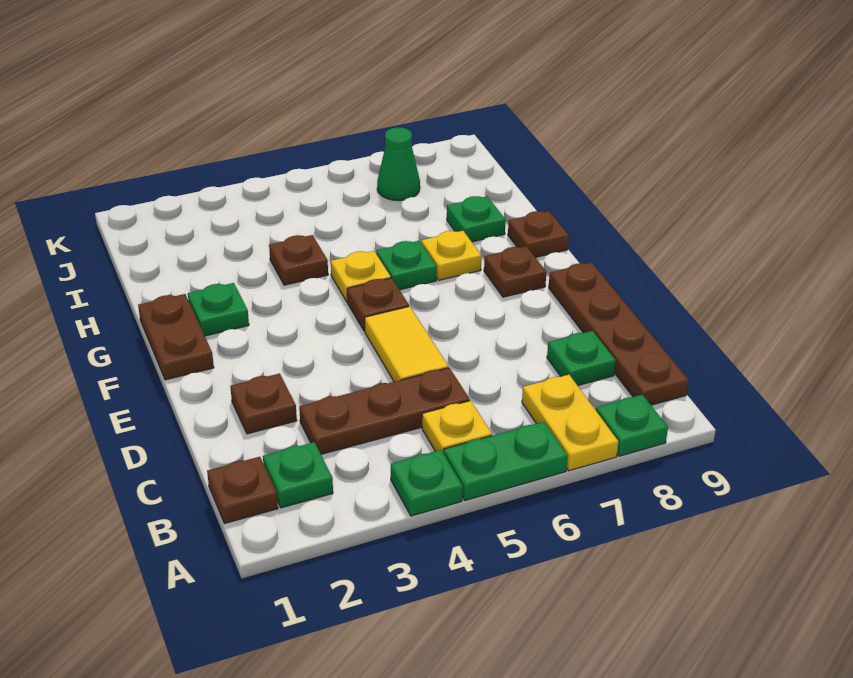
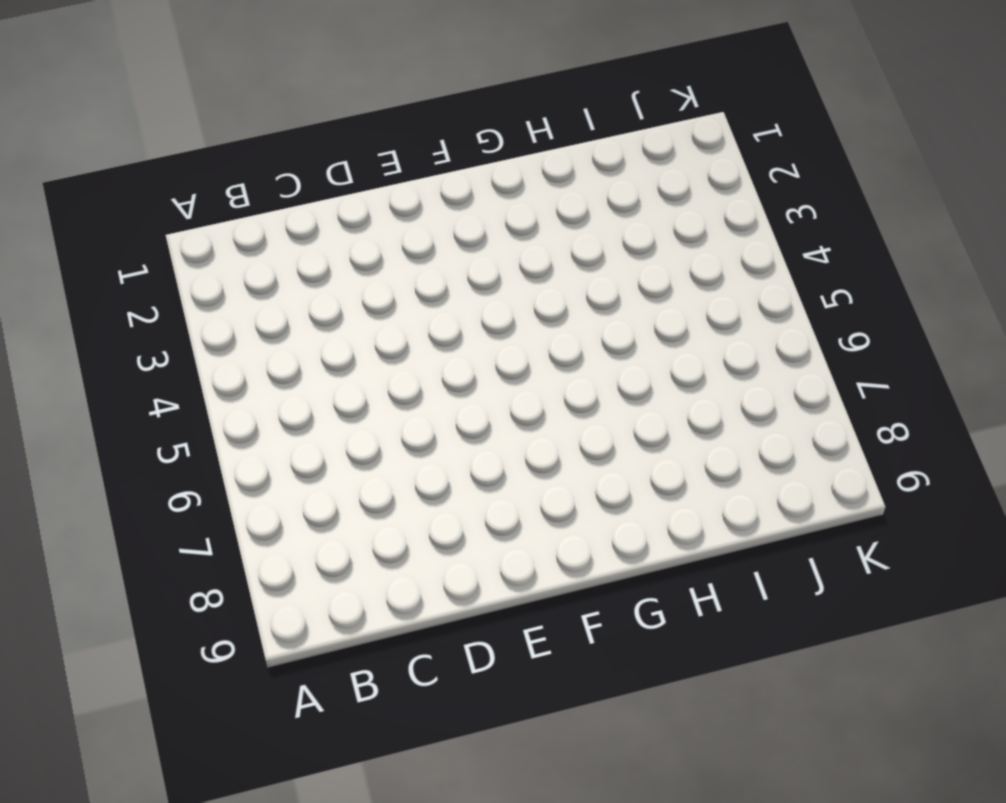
none -> green 1x1 plate [391,450,463,516]
none -> green 1x2 plate [444,422,568,501]
none -> yellow 1x2 plate [522,375,618,471]

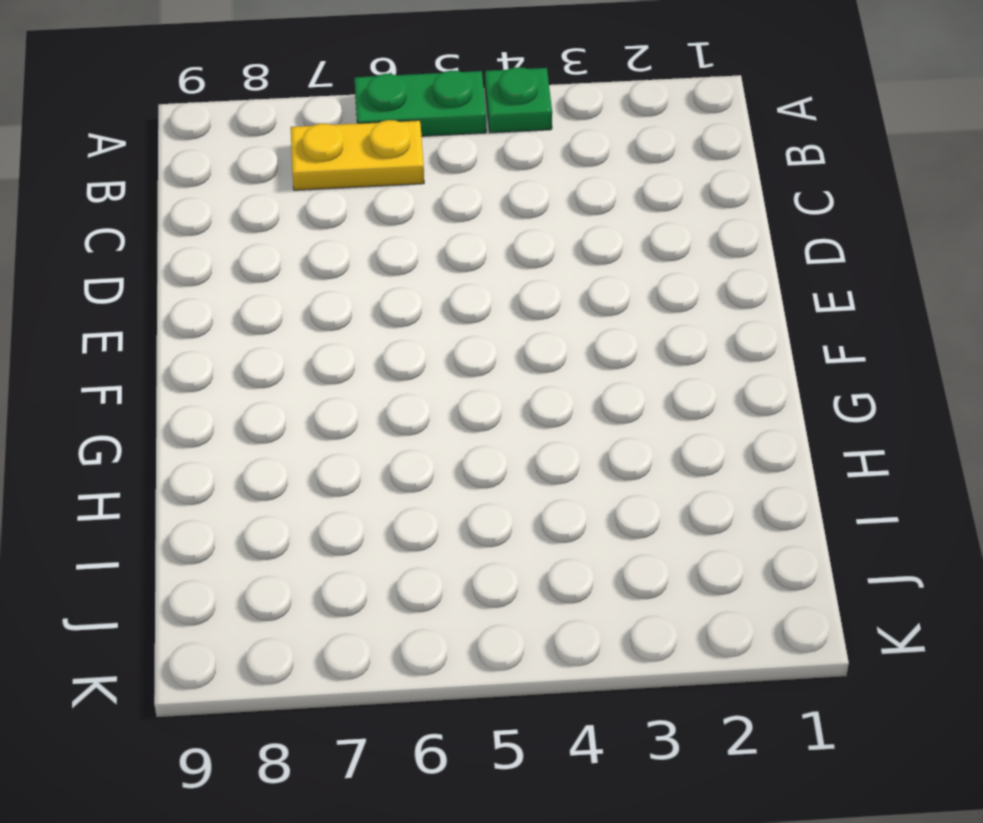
yellow 1x2 plate [291,120,424,190] -> yellow 1x2 plate turned to [522,375,618,471]
none -> green 1x1 plate [596,395,668,456]
none -> brown 1x1 plate [207,457,278,524]
none -> green 1x1 plate [263,442,333,508]

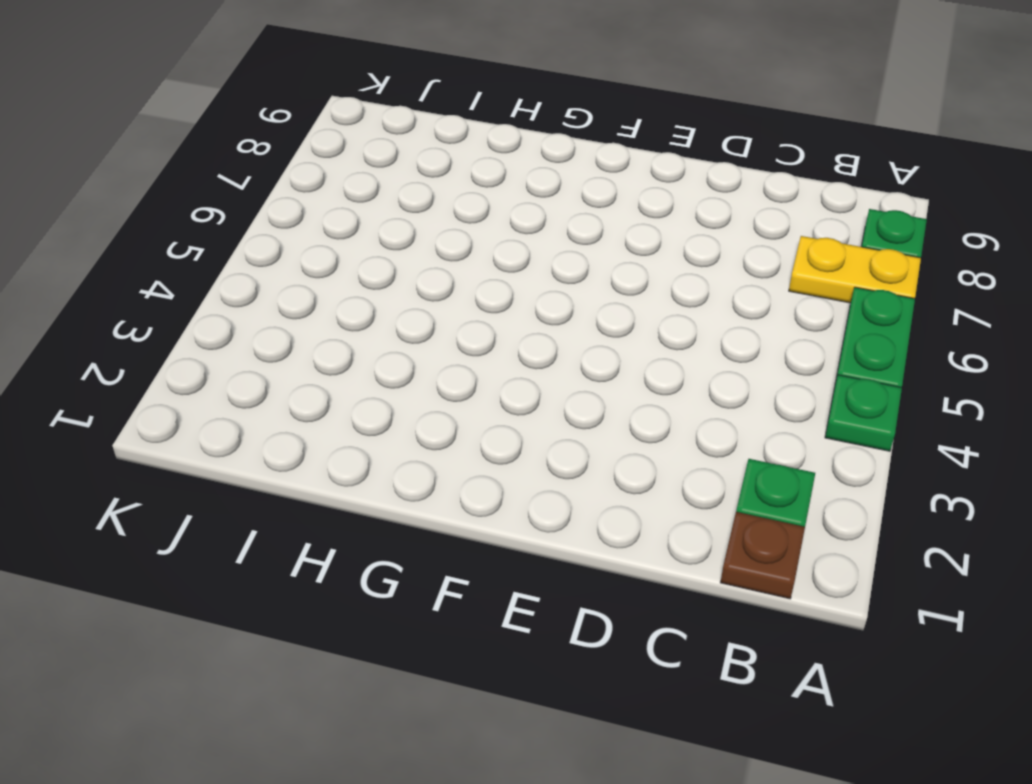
none -> yellow 1x1 plate [422,401,492,453]
none -> brown 1x4 plate [549,263,689,405]
none -> brown 1x3 plate [299,368,470,454]

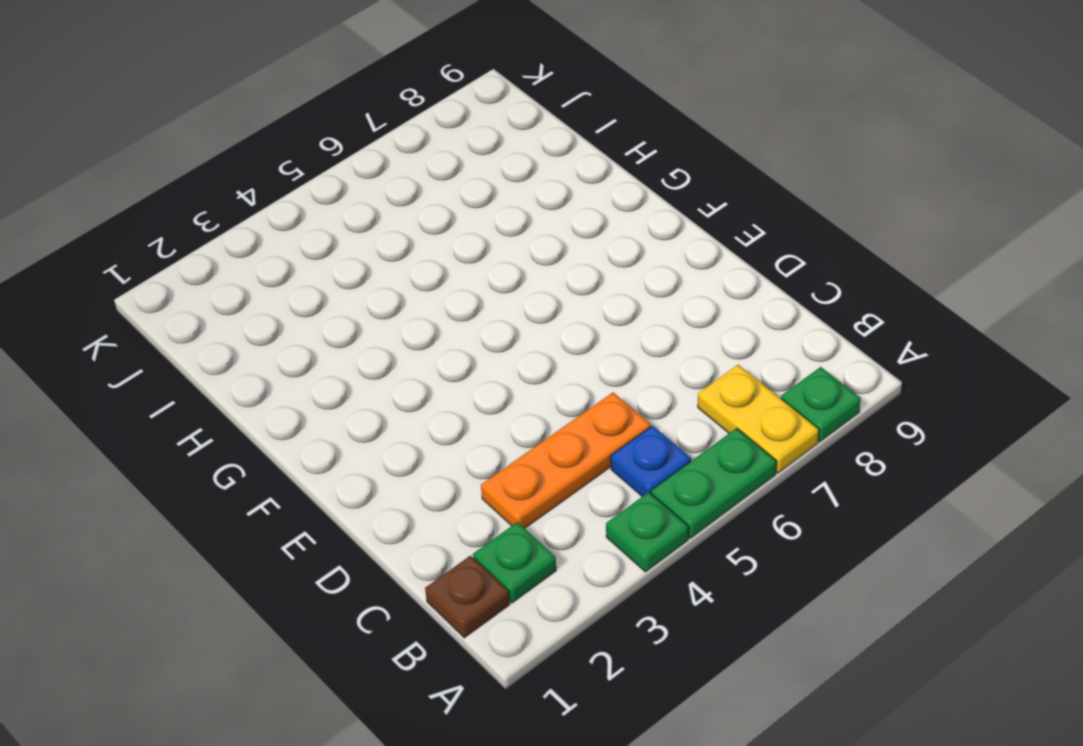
blue 1x1 plate [611,426,691,497] -> yellow 1x1 plate [422,401,492,453]
orange 1x3 plate [481,393,651,528] -> brown 1x3 plate [299,368,470,454]
none -> brown 1x4 plate [549,263,689,405]
none -> green 1x1 plate [547,331,616,386]
none -> brown 1x1 plate [230,373,297,434]

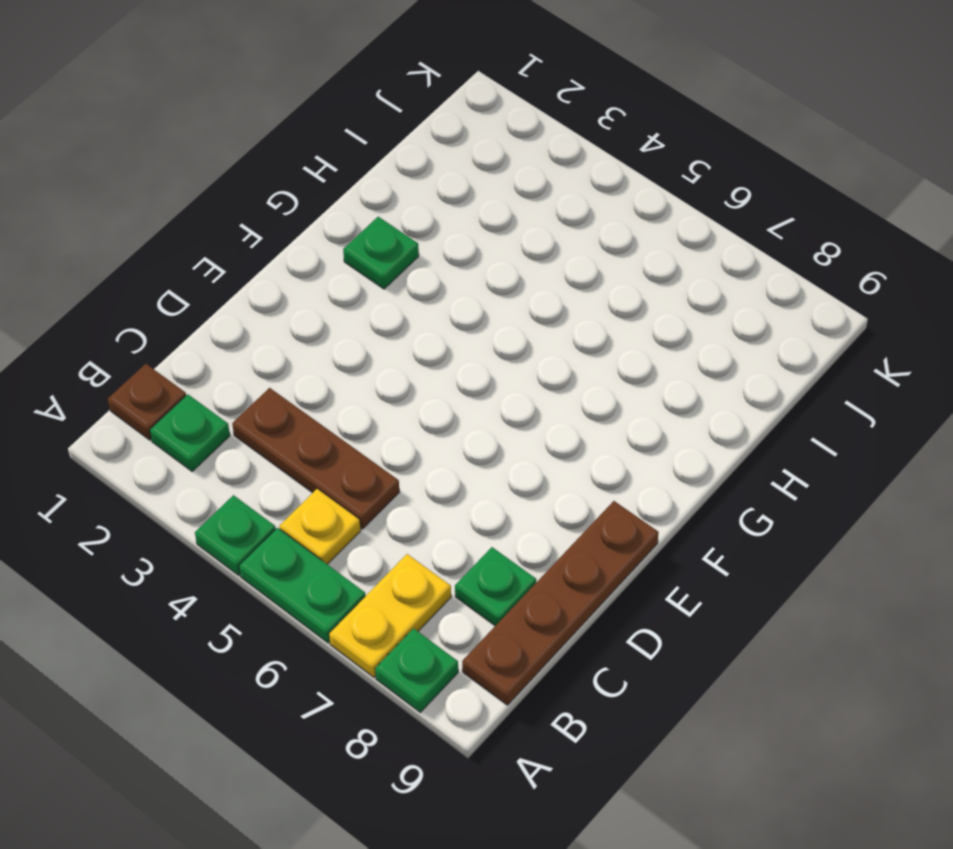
none -> brown 1x1 plate [230,373,297,434]
none -> yellow 1x2 tile [365,306,448,382]
none -> brown 1x2 plate [138,294,214,380]

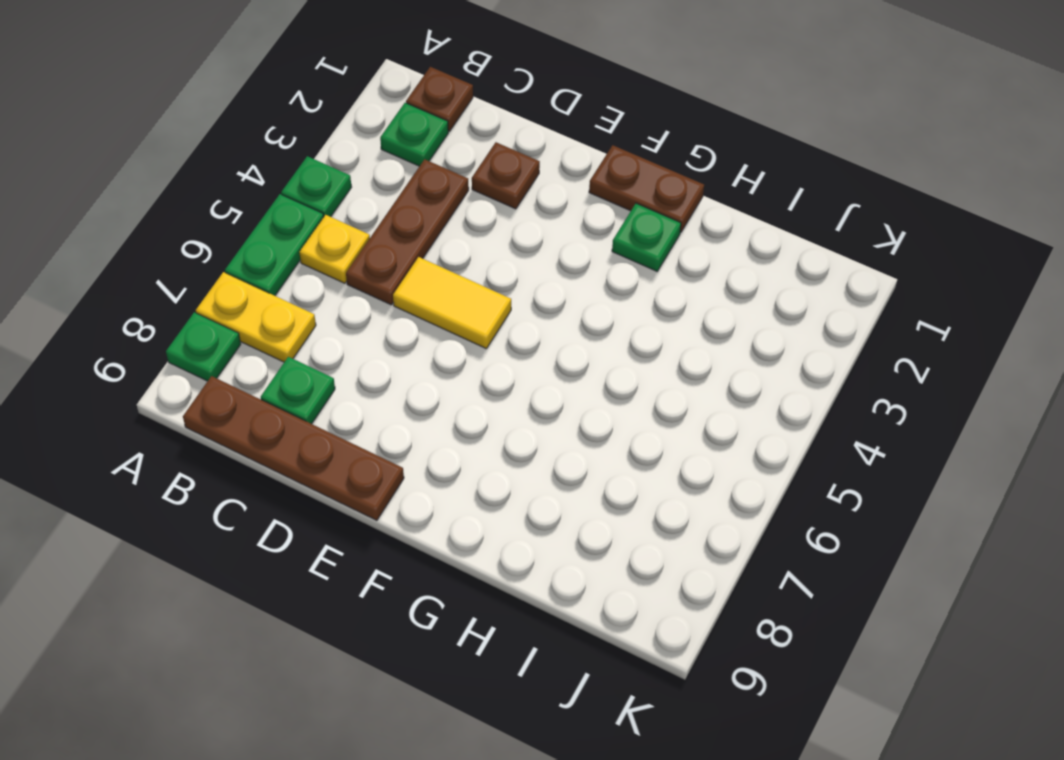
none -> brown 1x1 plate [347,278,409,331]
none -> brown 1x1 plate [484,246,546,297]
none -> yellow 1x1 plate [331,251,391,302]

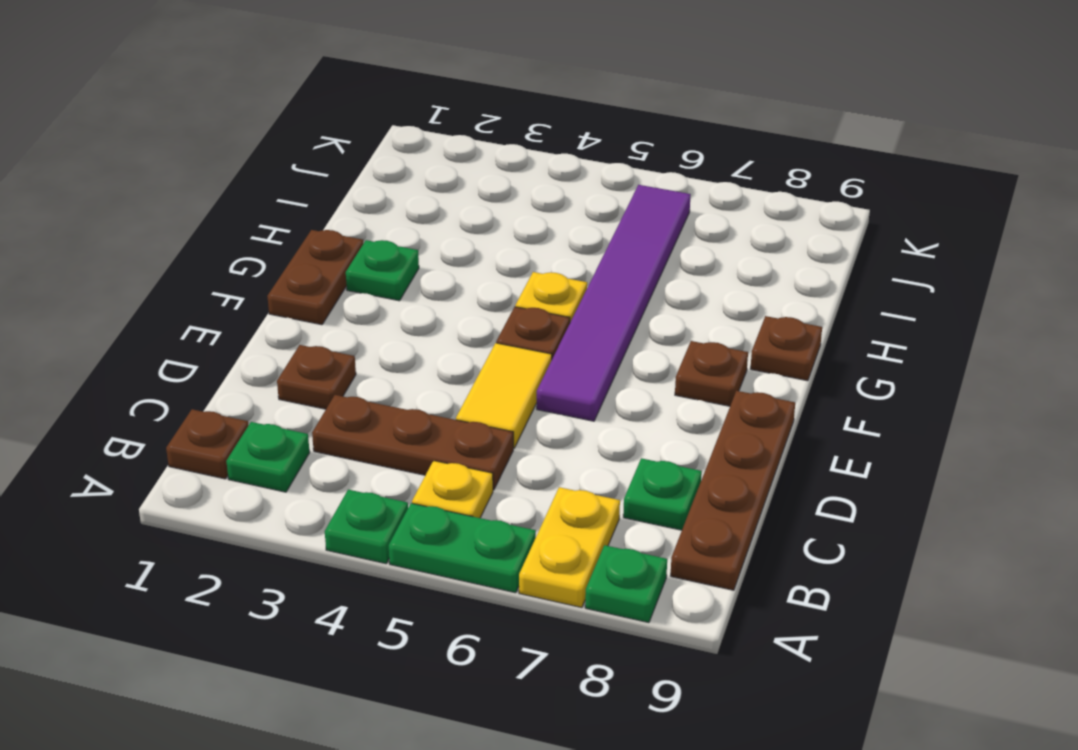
purple 1x6 tile [537,185,691,421] -> green 1x1 plate [376,241,437,290]
none -> yellow 1x1 plate [421,231,482,280]
none -> brown 1x1 plate [269,235,328,285]
none -> green 1x1 plate [447,196,506,242]

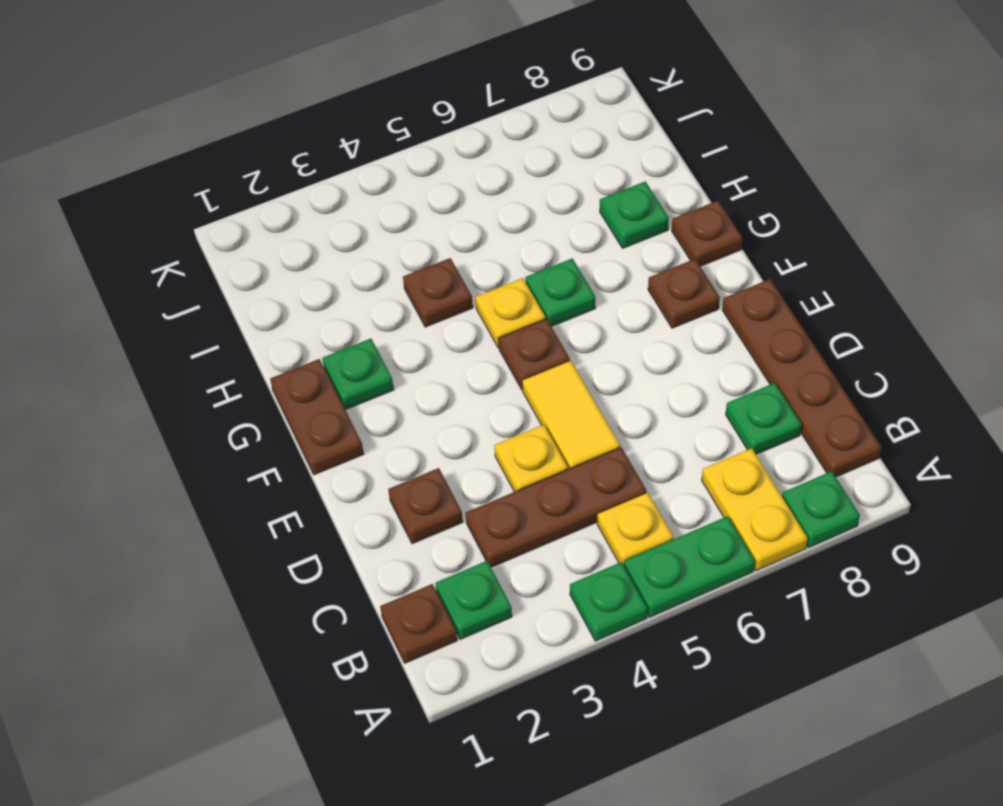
yellow 1x1 plate [494,425,568,492] -> yellow 1x1 plate moved to [421,231,482,280]
none -> green 1x1 cone [377,127,420,201]

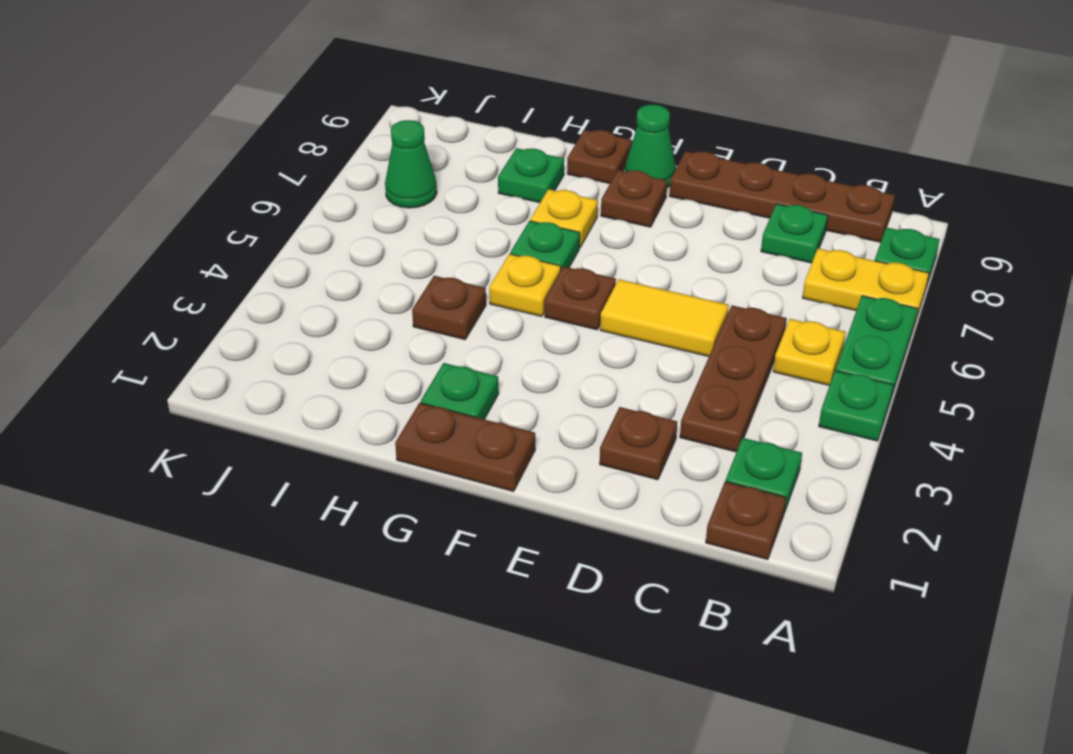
green 1x1 cone [625,105,676,188] -> none

